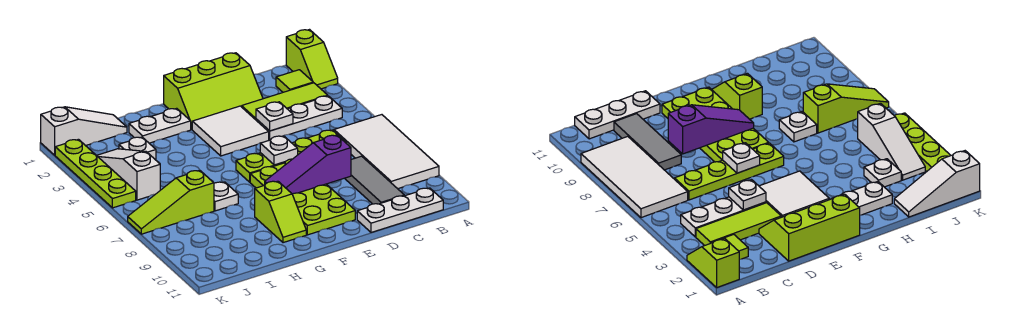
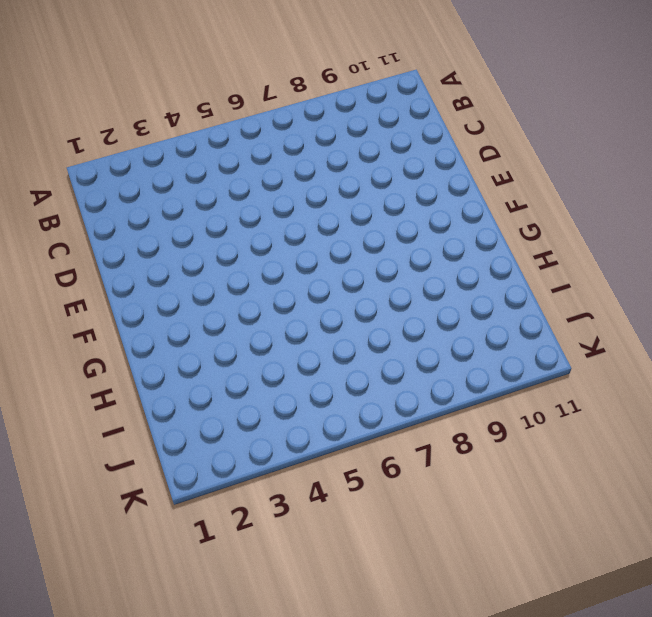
none -> lime 1x2 slope [286,30,338,89]
none -> white 2x4 tile [334,115,439,189]
none -> lime 1x1 tile [276,70,313,92]

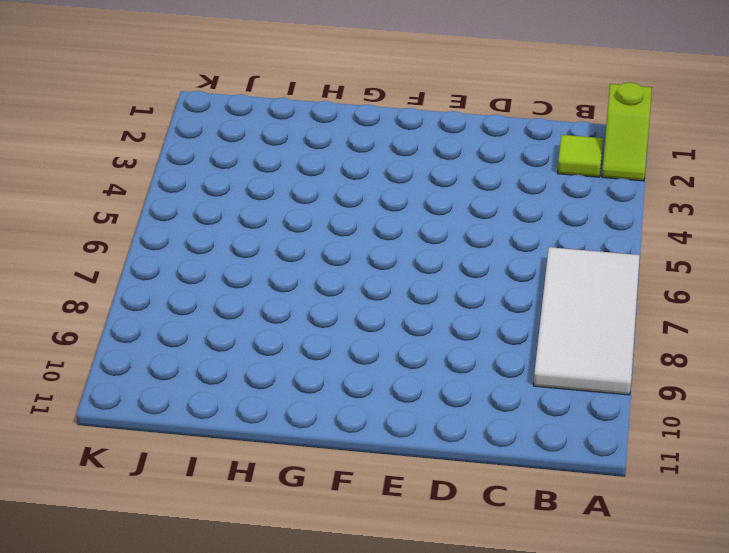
none -> lime 1x3 tile [242,83,328,120]
none -> white 1x3 plate [256,96,342,140]
none -> white 1x3 plate [357,188,443,232]

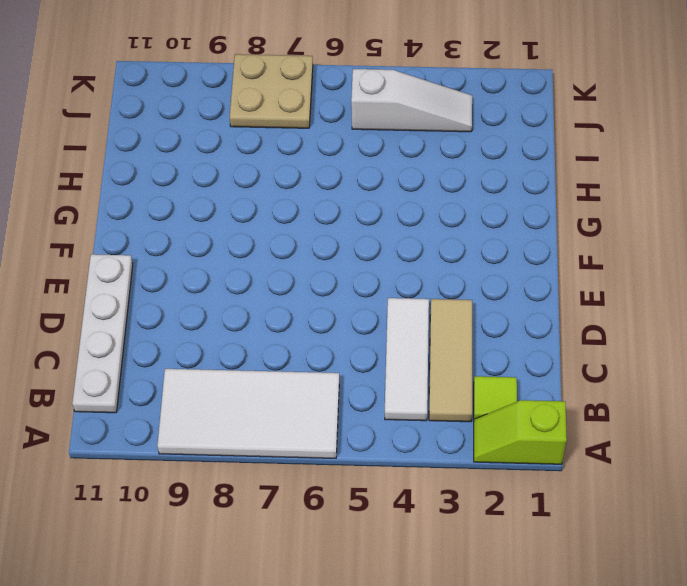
tan 1x3 tile [429,299,472,422] -> lime 1x3 tile [242,83,328,120]
white 1x3 tile [385,298,429,421] -> white 1x3 plate [256,96,342,140]
white 1x4 plate [72,254,133,413] -> white 1x3 plate [357,188,443,232]
tan 2x2 plate [230,54,313,128] -> lime 1x3 slope [128,170,214,234]
none -> lime 1x4 plate [236,130,347,182]
none -> grey 1x3 tile [345,156,404,204]
none -> lime 2x3 slope [164,53,263,129]

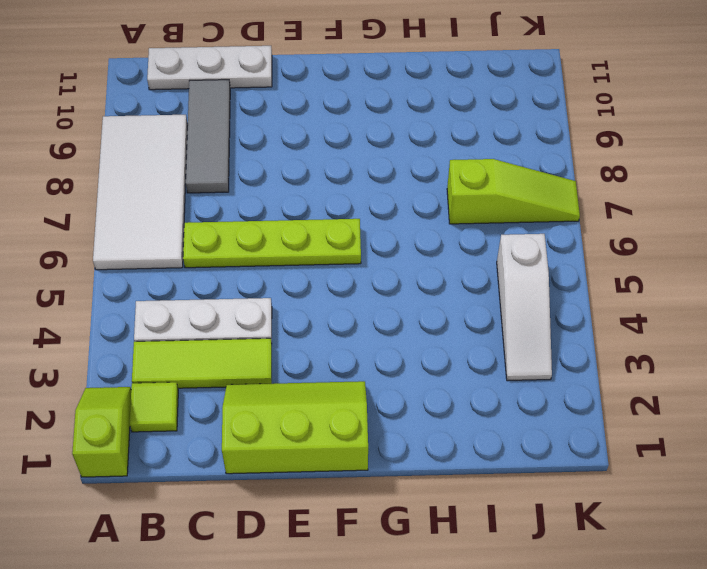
none -> white 2x2 tile [192,106,269,156]
none -> lime 2x4 plate [250,159,355,235]
none -> white 1x2 plate [129,108,191,143]

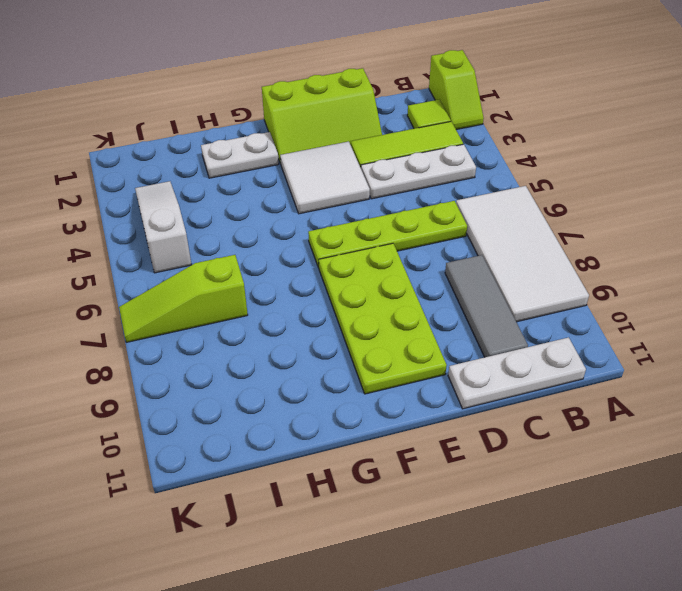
none -> lime 1x2 slope [255,181,306,243]
none -> white 1x1 plate [214,182,238,211]
none -> white 1x3 slope [41,107,127,155]

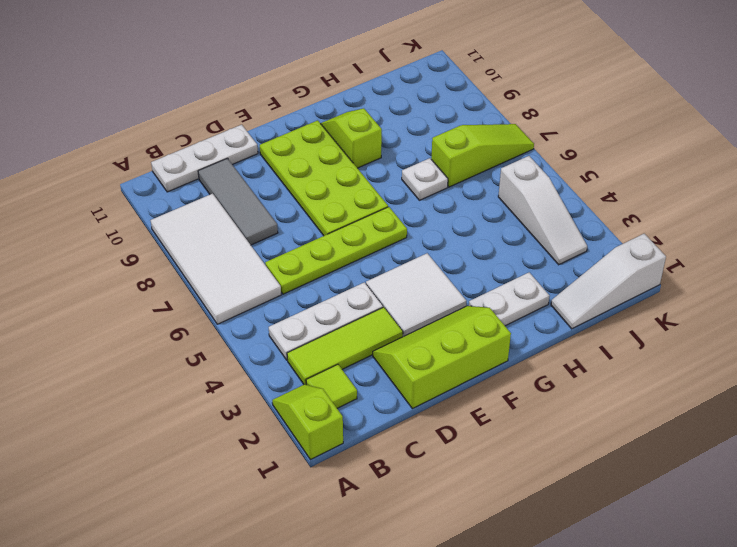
none -> white 1x1 plate [119,137,156,159]
none -> lime 1x4 plate [55,139,136,208]
none -> white 1x1 plate [256,102,293,131]

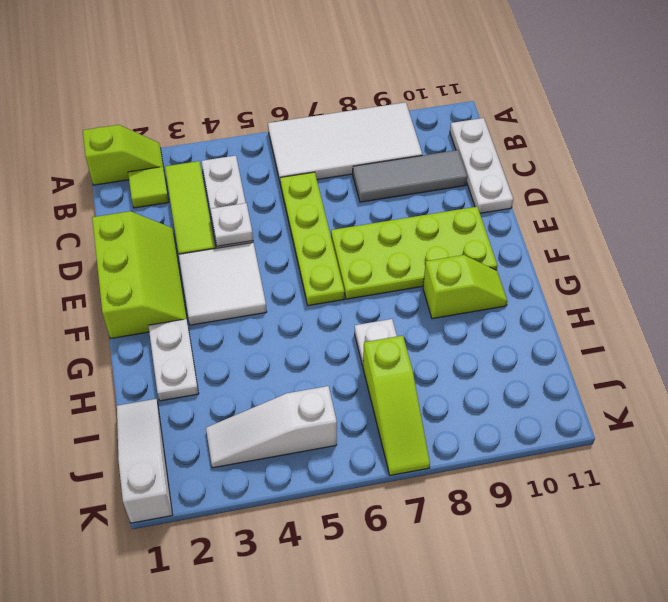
none -> white 1x1 plate [119,137,156,159]
none -> lime 1x4 plate [55,139,136,208]
none -> purple 1x3 slope [265,135,351,194]

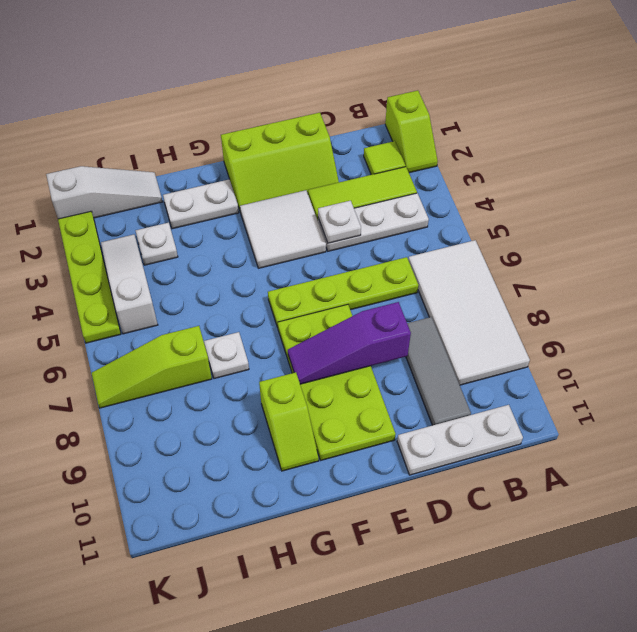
none -> white 1x1 plate [260,136,298,165]

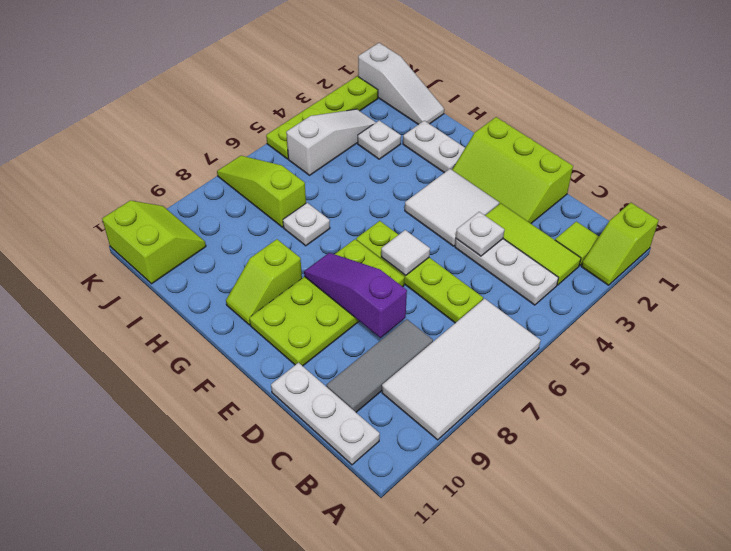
white 1x1 tile [381,230,430,276] -> white 1x1 plate [260,136,298,165]
lime 2x2 slope [102,201,206,284] -> none

